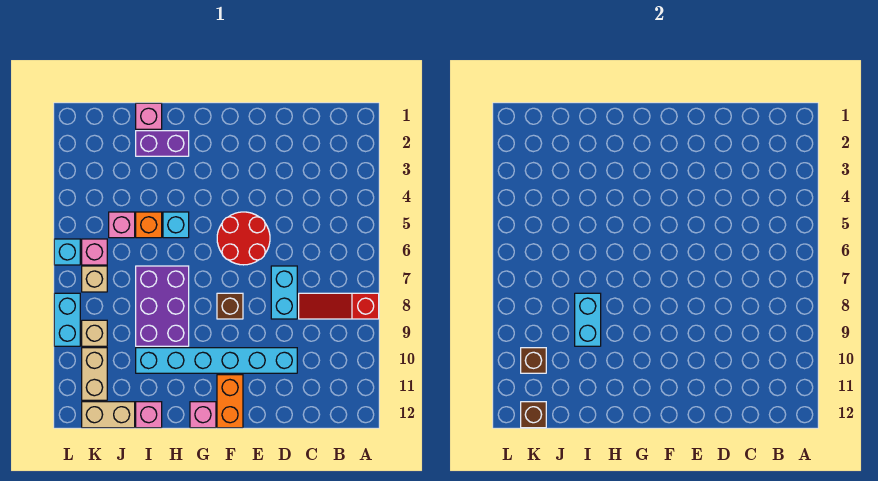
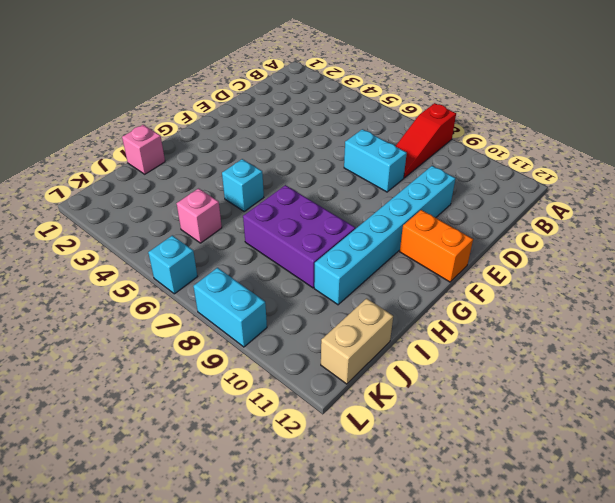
none -> red 2x2 round brick [217,212,270,265]
none -> brown 1x1 brick [217,293,243,319]
none -> pink 1x1 brick [190,402,216,428]

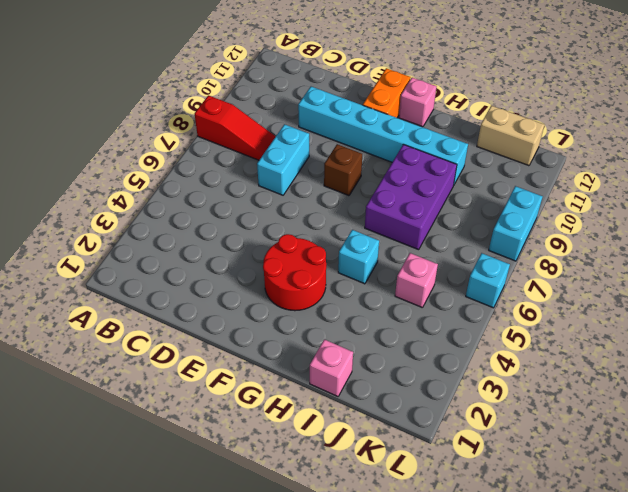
red 2x2 round brick [263,234,326,311] -> red 2x2 round brick moved to [217,212,270,265]
none -> purple 1x2 brick [136,131,189,156]
none -> orange 1x1 brick [136,212,162,238]
none -> pink 1x1 brick [136,402,162,428]

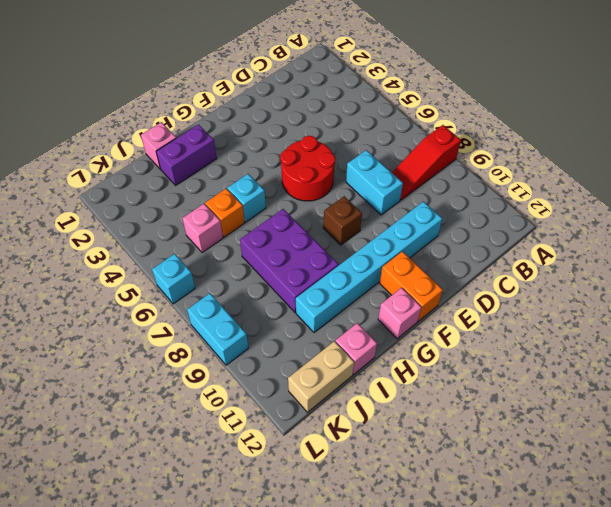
none -> pink 1x1 brick [82,239,107,265]
none -> tan 1x1 brick [82,266,107,292]
none -> tan 1x1 brick [82,320,107,346]

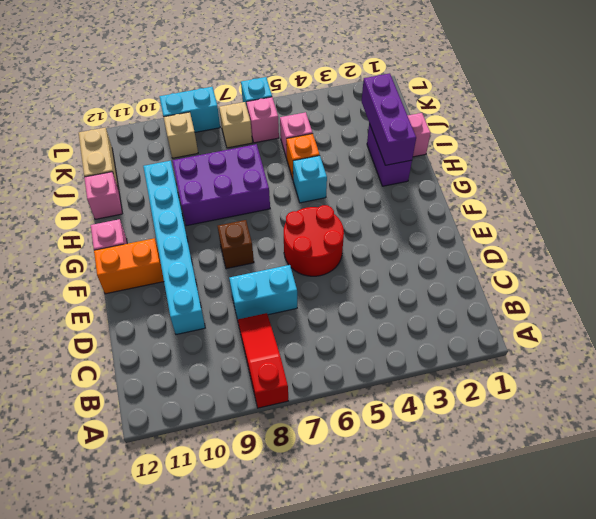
purple 1x3 brick [362,73,416,165] -> none
none -> tan 1x2 brick [82,348,107,400]
none -> cyan 1x2 brick [575,293,601,346]
none -> brown 1x1 brick [521,348,546,373]

